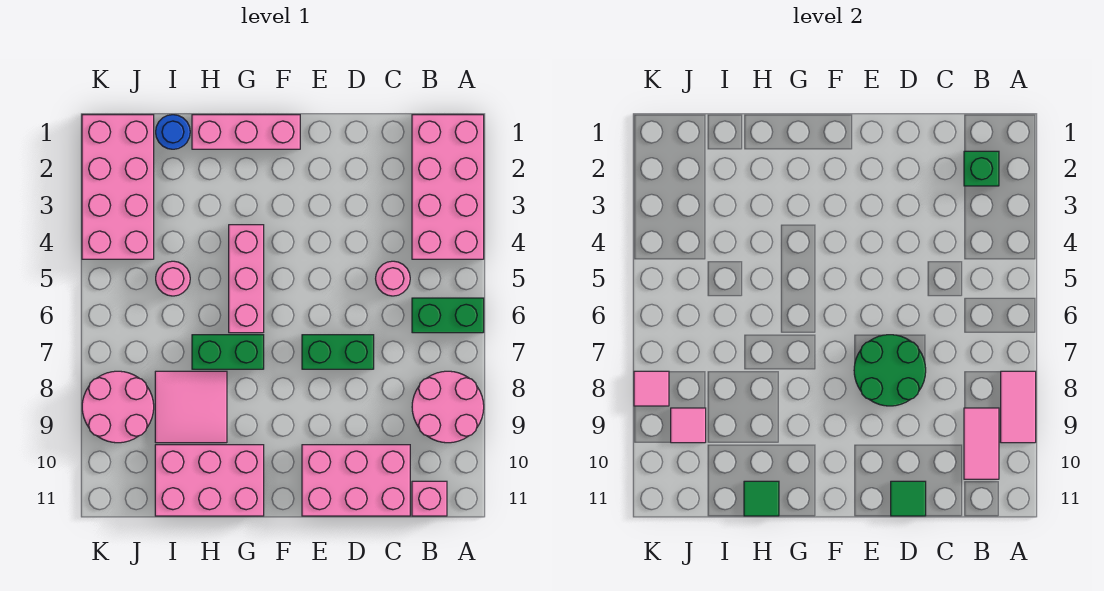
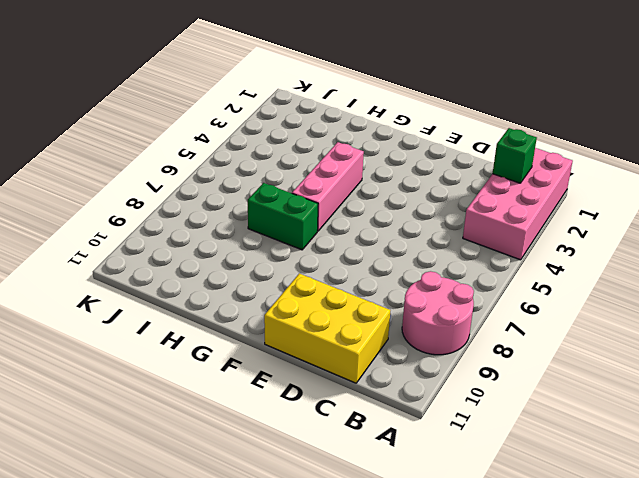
yellow 2x3 brick [264,273,390,383] -> pink 2x3 brick [302,445,410,516]
none -> green 1x2 brick [412,298,484,333]
none -> pink 1x1 brick [412,481,447,516]
none -> pink 1x1 round brick [376,261,410,296]

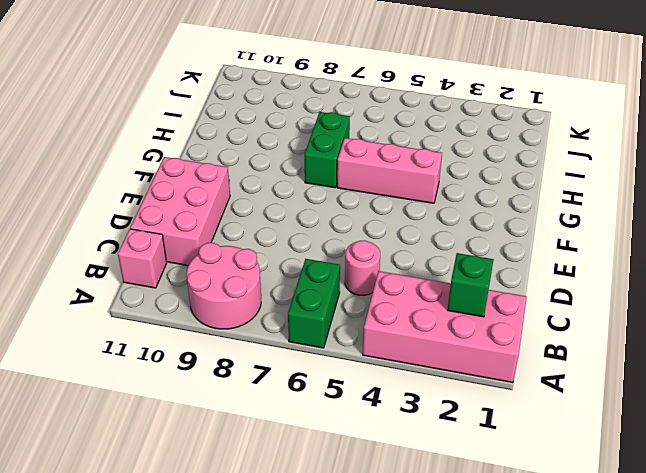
none -> green 1x2 brick [302,335,374,369]
none -> pink 1x3 brick [192,115,300,149]
none -> pink 2x3 brick [155,445,264,516]

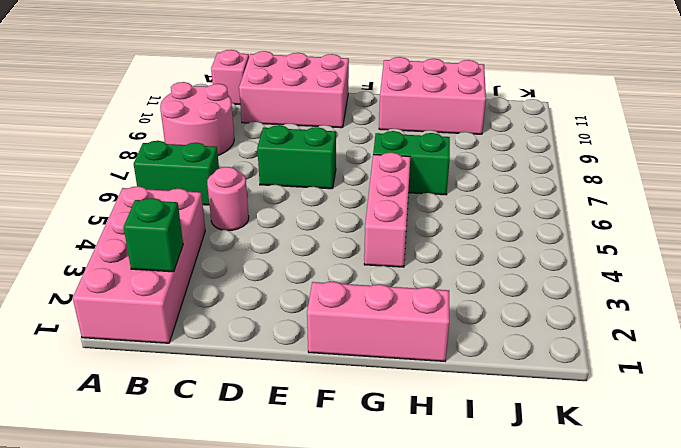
none -> pink 2x2 tile [155,371,227,443]
none -> blue 1x1 round brick [156,115,190,149]
none -> pink 1x1 round brick [156,261,190,296]

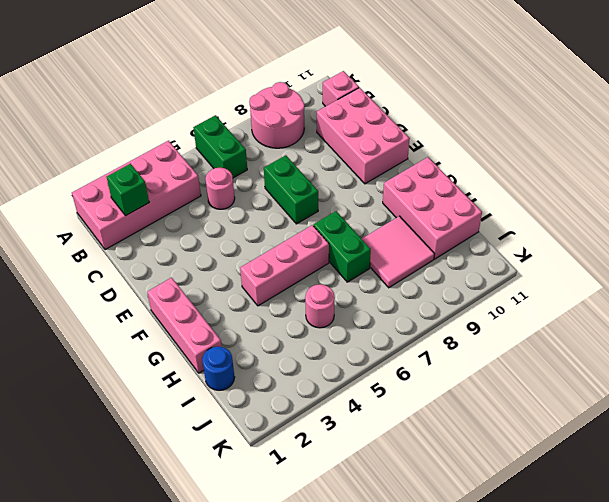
none -> pink 2x4 brick [82,115,154,259]
none -> pink 2x2 round brick [82,371,154,443]
none -> pink 1x2 tile [1001,371,1036,443]

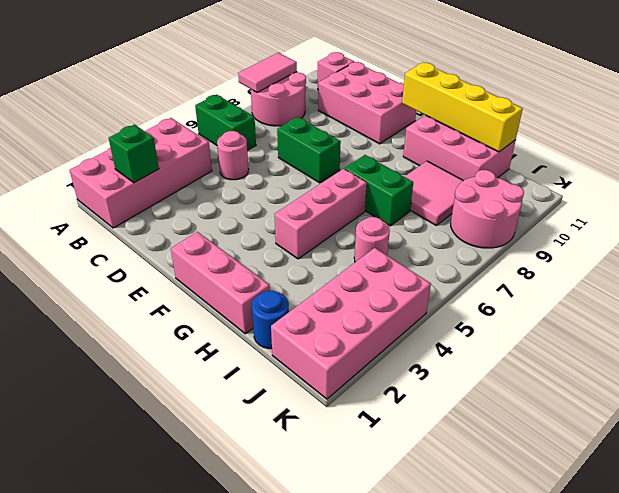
yellow 1x4 brick [402,63,523,152] -> green 1x1 tile [744,481,779,516]
none -> pink 1x2 tile [964,408,999,479]
none -> green 2x2 round brick [854,335,926,406]
none -> green 1x1 tile [891,481,926,516]

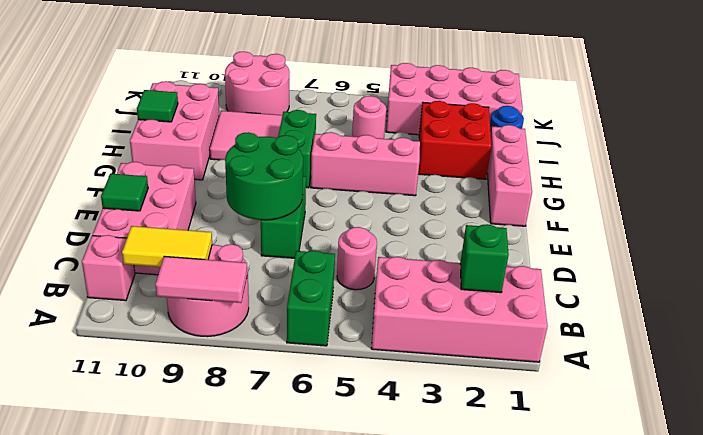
yellow 1x2 tile [122,226,212,267] -> pink 1x2 tile [964,408,999,479]
red 2x2 brick [418,101,491,179] -> none
none -> pink 1x1 tile [671,408,706,443]
none -> pink 1x1 tile [634,371,669,406]

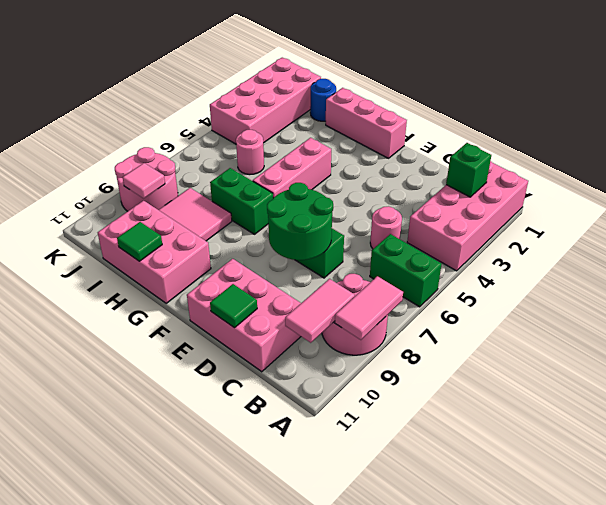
none -> pink 1x1 brick [412,481,447,516]
none -> pink 1x1 tile [634,371,669,406]

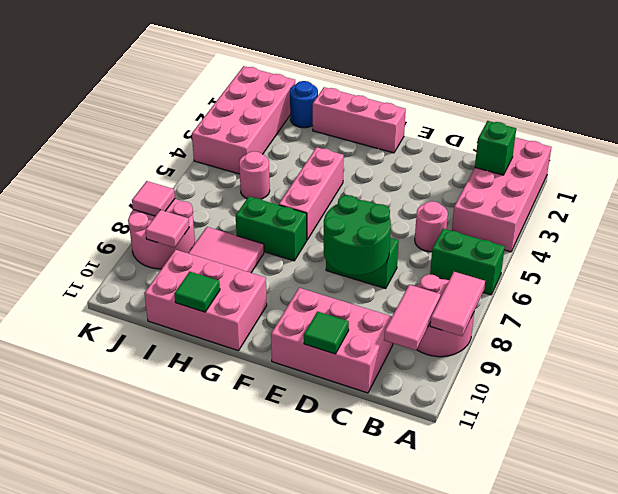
none -> pink 1x1 brick [412,481,447,516]

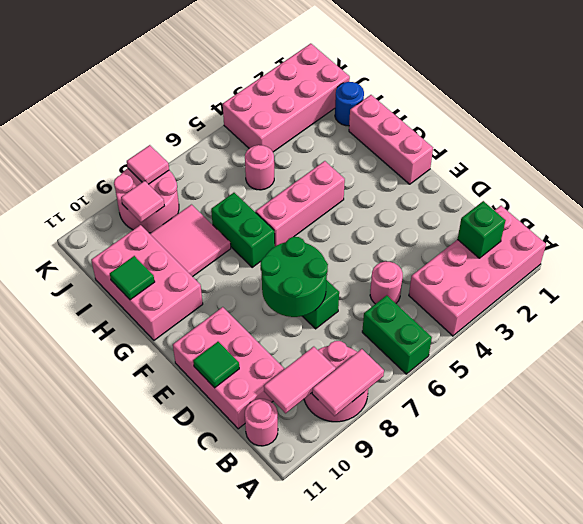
pink 1x1 round brick [245,399,278,446] -> pink 1x1 brick [412,481,447,516]

